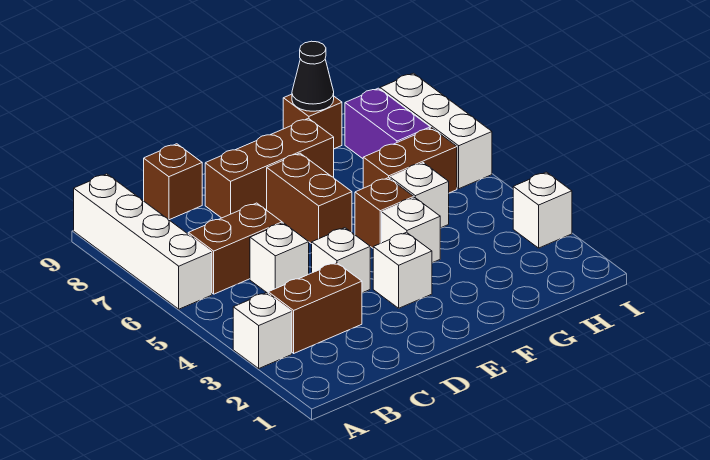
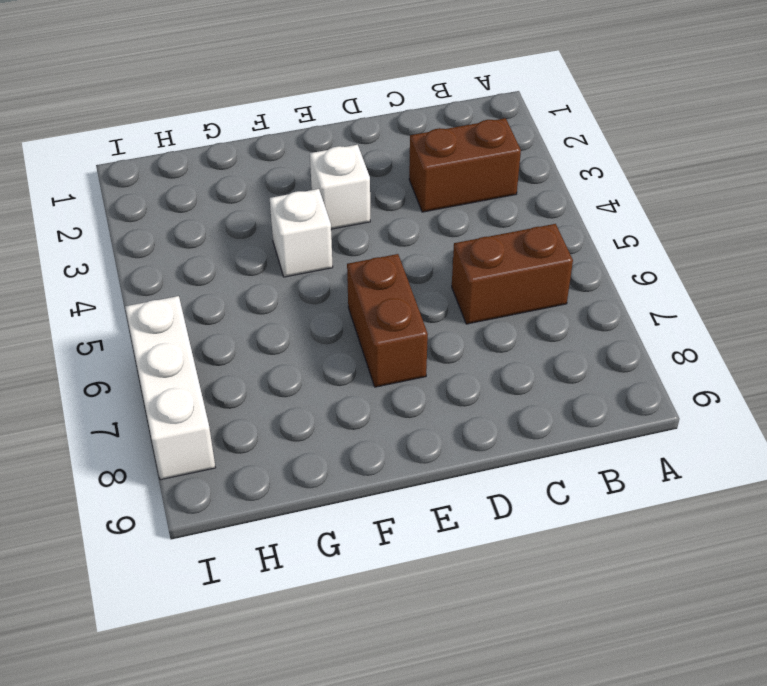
none -> white 1x1 brick [233,293,292,368]
none -> white 1x4 brick [74,174,212,309]
none -> white 1x1 brick [250,223,309,293]

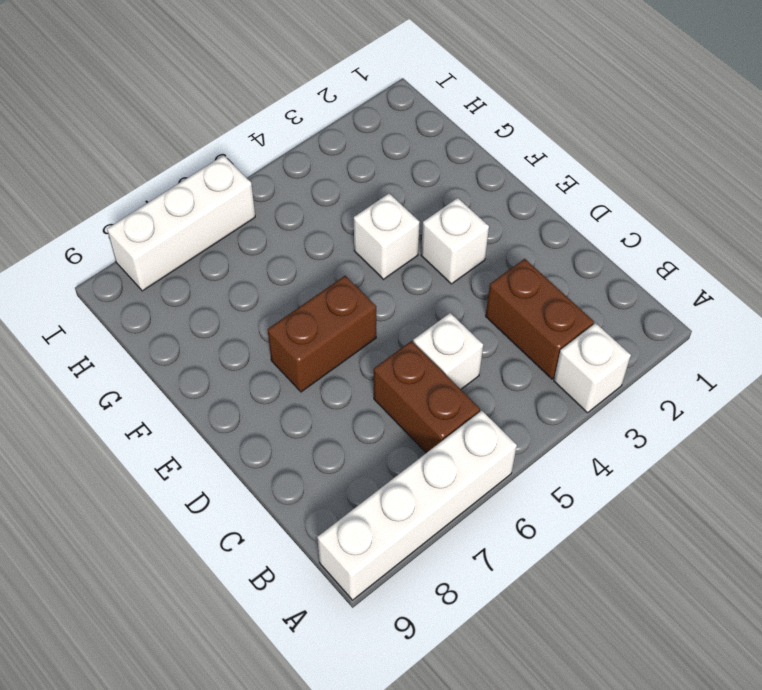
none -> brown 1x1 brick [143,144,202,220]
none -> white 1x1 brick [312,228,370,293]
none -> brown 1x3 brick [205,118,334,218]

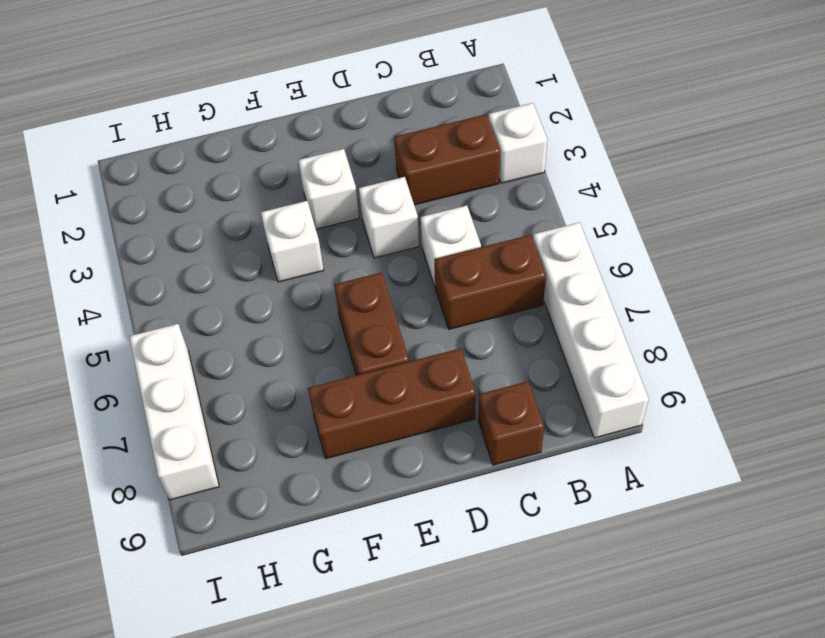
none -> brown 1x1 brick [355,178,414,248]
none -> white 1x1 brick [390,163,449,228]
none -> brown 1x2 brick [363,128,457,193]

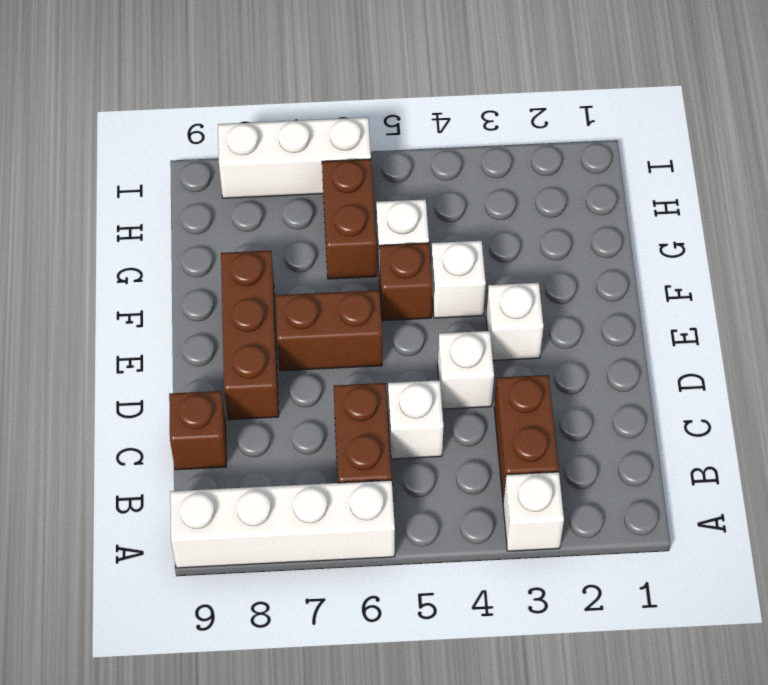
none -> brown 1x1 brick [283,94,342,149]
none -> purple 1x2 brick [345,88,430,159]
none -> white 1x1 brick [513,172,572,248]

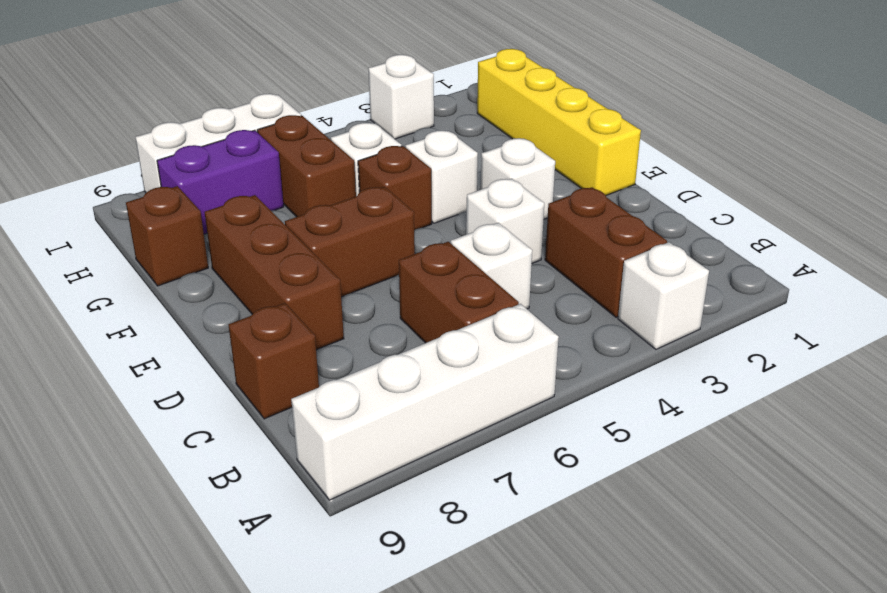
yellow 1x4 brick [477,49,641,196] -> none
none -> black 1x1 cone [292,41,334,111]

